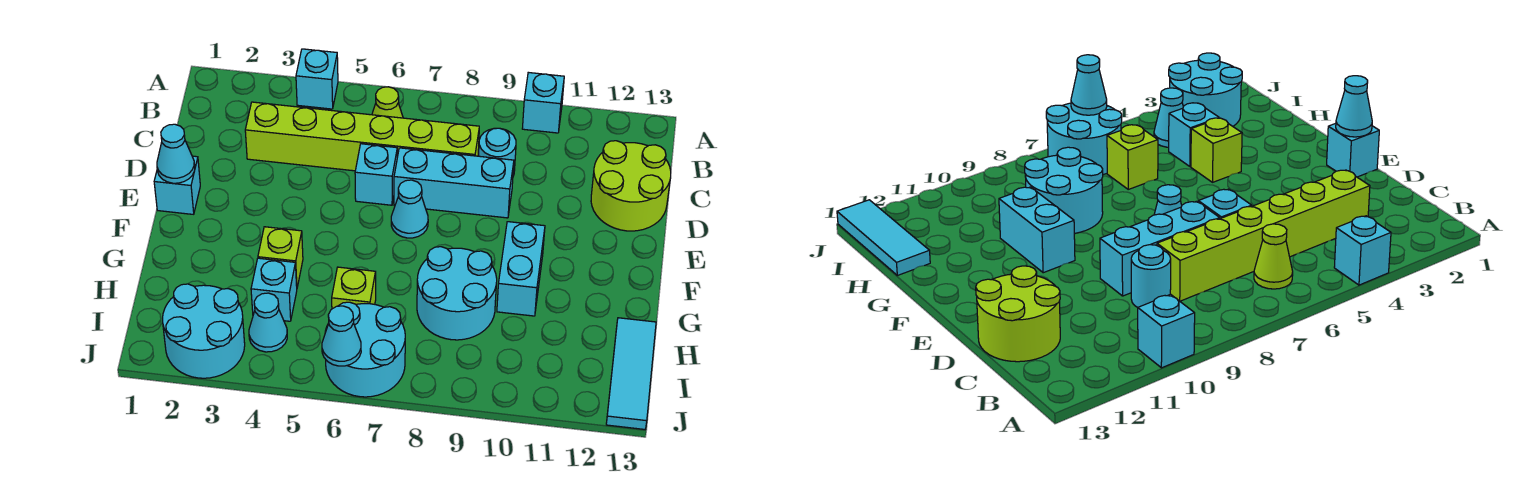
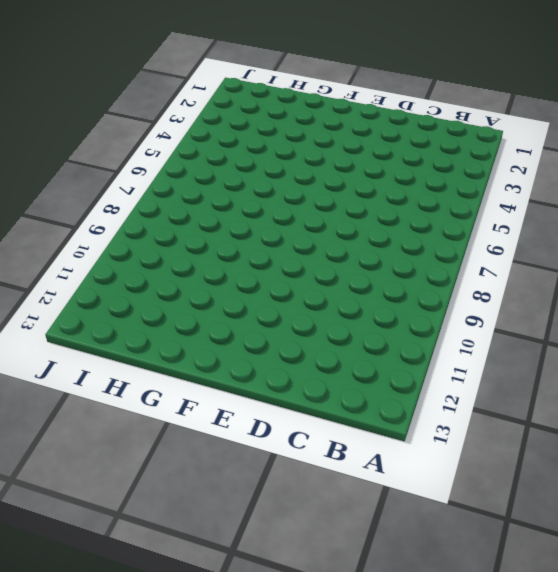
none -> cyan 1x1 brick [296,49,338,109]
none -> cyan 1x1 brick [522,72,564,133]
none -> lime 1x1 cone [372,87,403,118]

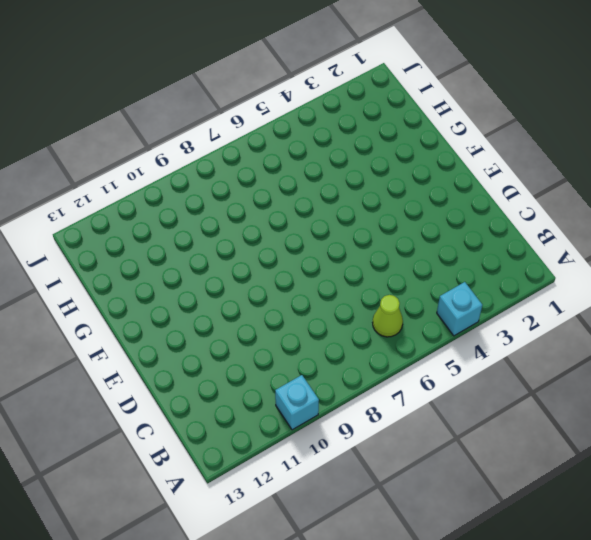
none -> lime 1x6 brick [245,102,479,171]
none -> cyan 1x1 round brick [479,128,516,176]
none -> lime 2x2 round brick [591,141,671,231]

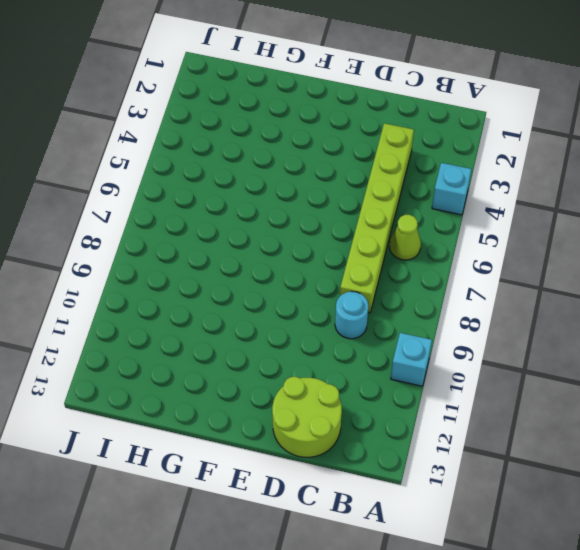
none -> cyan 1x1 brick [355,144,397,205]
none -> cyan 1x3 brick [394,148,514,218]
none -> cyan 1x1 brick [154,156,200,214]

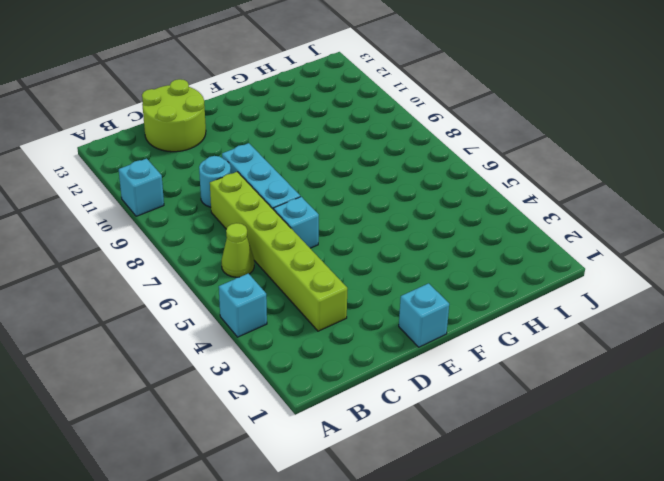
none -> cyan 1x1 cone [391,180,428,238]
none -> cyan 1x2 brick [497,222,545,316]
none -> lime 1x1 brick [258,227,303,287]

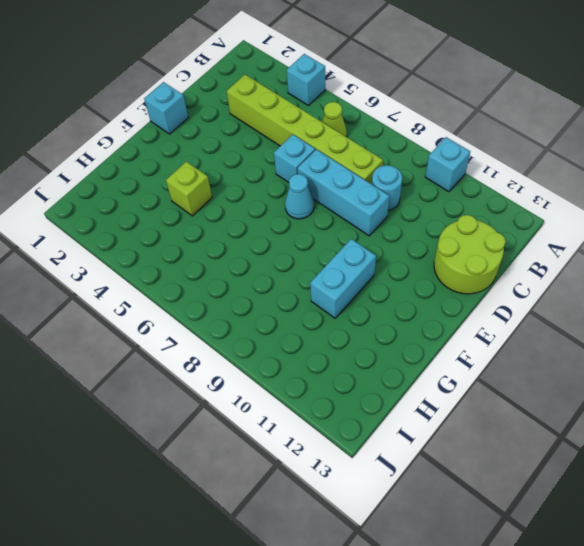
none -> cyan 2x2 round brick [417,247,497,340]
none -> cyan 1x1 brick [251,258,297,321]
none -> lime 1x1 brick [332,267,376,309]

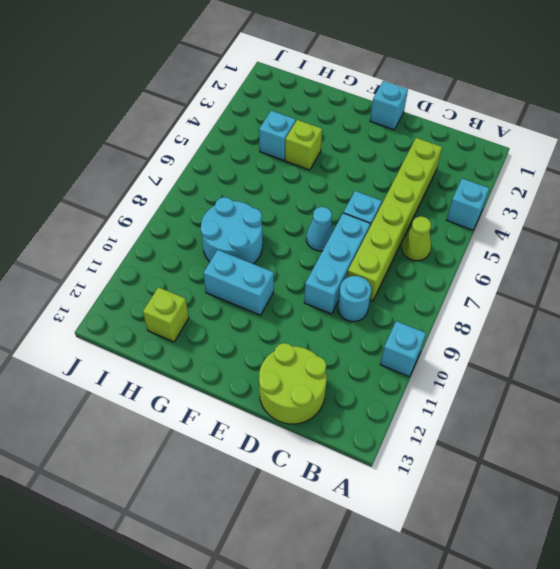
lime 1x1 brick [143,287,189,342] -> lime 1x1 brick moved to [332,267,376,309]
none -> cyan 1x3 tile [606,318,656,429]
none -> cyan 2x2 round brick [163,284,245,378]
none -> cyan 1x1 cone [249,293,287,352]

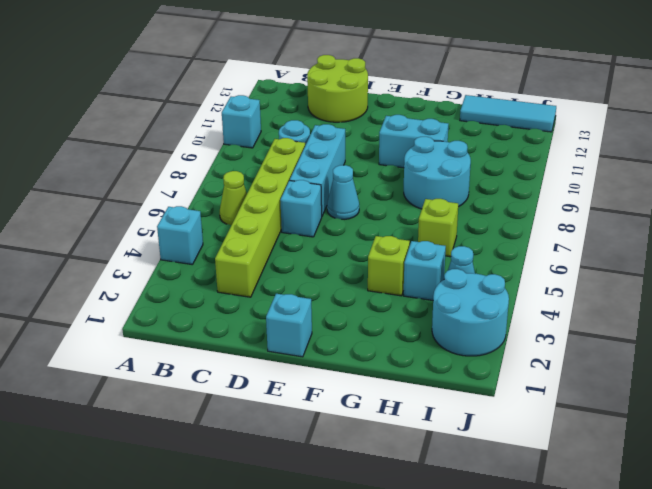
none -> cyan 2x2 round brick [325,302,405,397]
none -> cyan 1x1 cone [157,124,195,183]
none -> cyan 1x1 cone [322,306,361,366]

